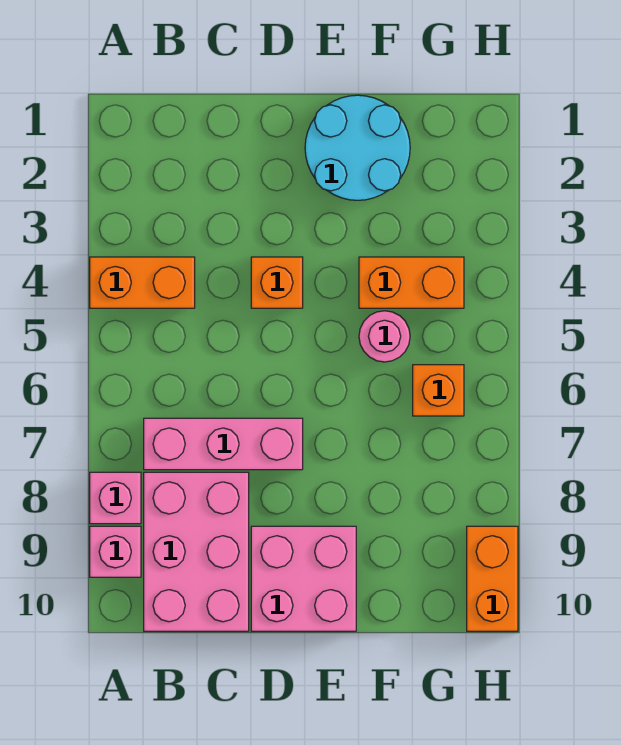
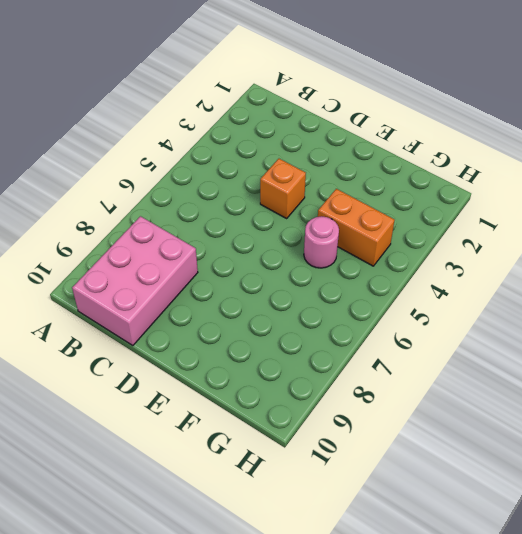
none -> orange 1x2 brick [90,257,195,308]
none -> pink 1x1 brick [90,472,141,524]
none -> pink 1x1 brick [90,526,141,577]

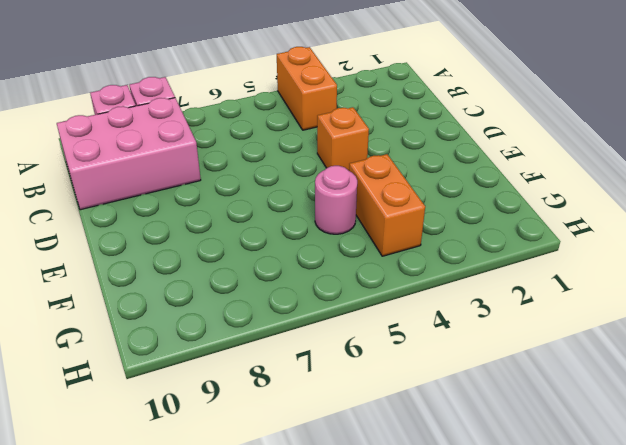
none -> pink 1x3 brick [144,418,303,470]
none -> pink 2x2 brick [251,526,356,631]
none -> cyan 2x2 round brick [305,95,410,200]

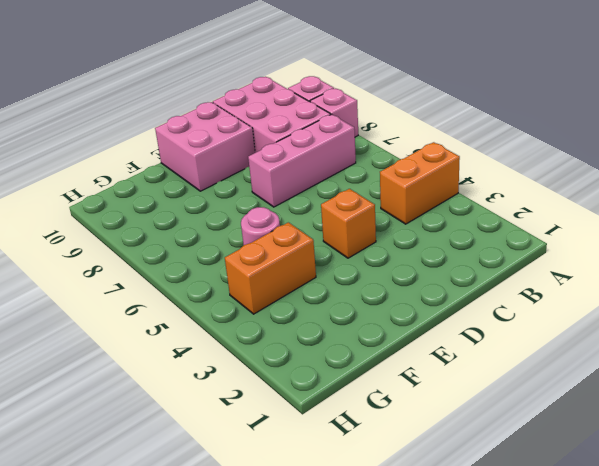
none -> cyan 2x2 round brick [305,95,410,200]
none -> orange 1x1 brick [413,365,464,416]
none -> orange 1x2 brick [467,526,518,631]

